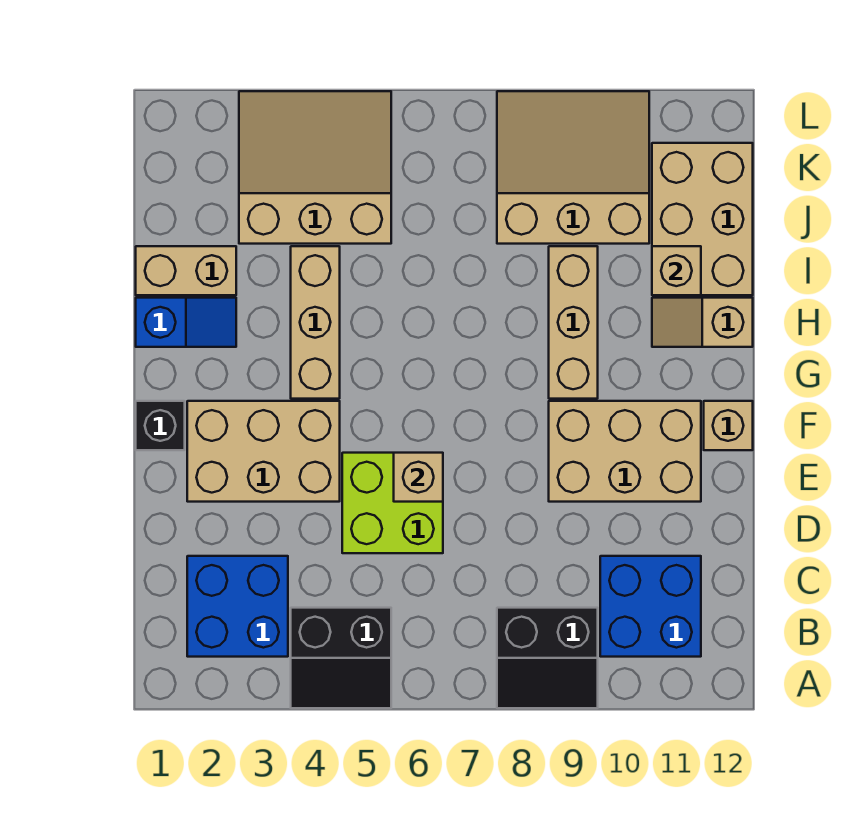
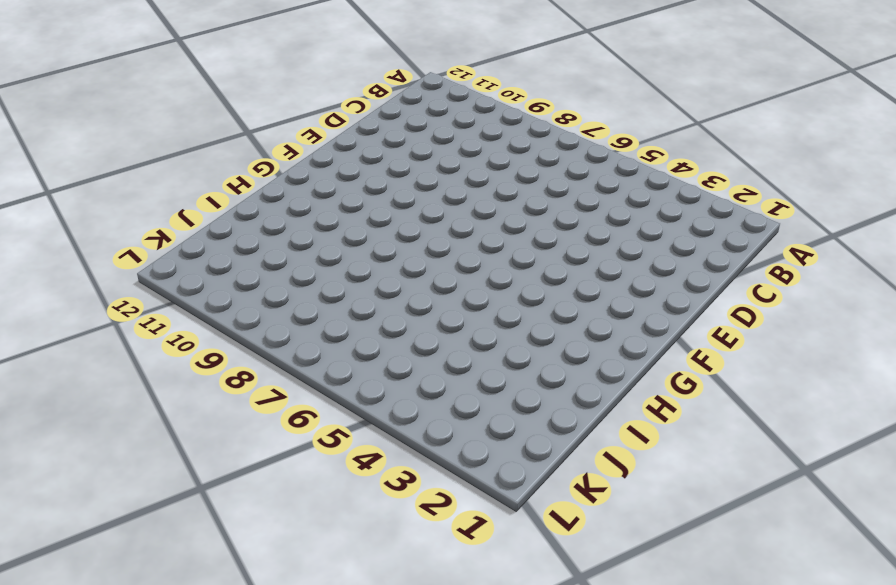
none -> black 2x2 slope [291,608,391,708]
none -> black 2x2 slope [497,608,598,708]
none -> blue 2x2 brick [187,556,288,657]

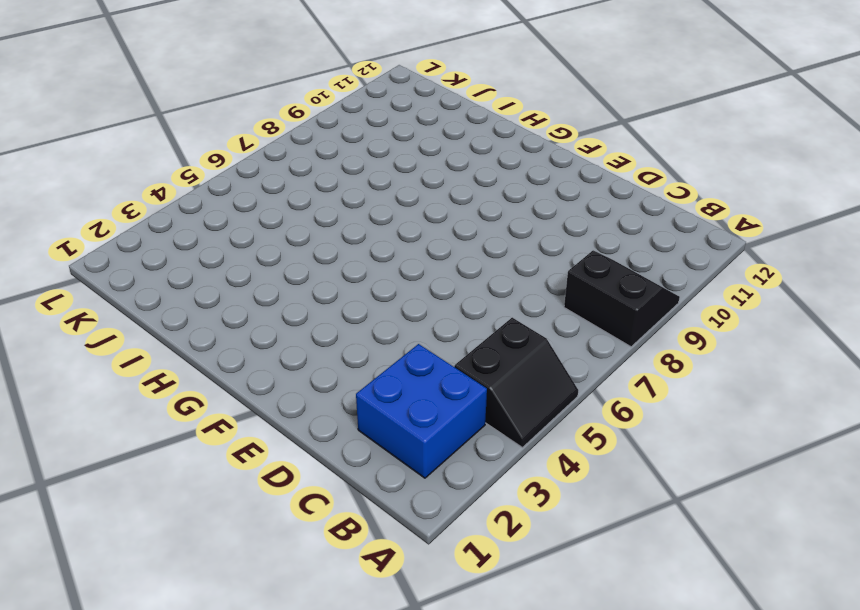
black 2x2 slope [564,250,680,347] -> black 2x2 slope turned to [497,608,598,708]
none -> blue 2x2 brick [600,556,701,657]
none -> lime 2x2 brick [342,453,443,553]
none -> tan 2x3 brick [187,401,340,502]

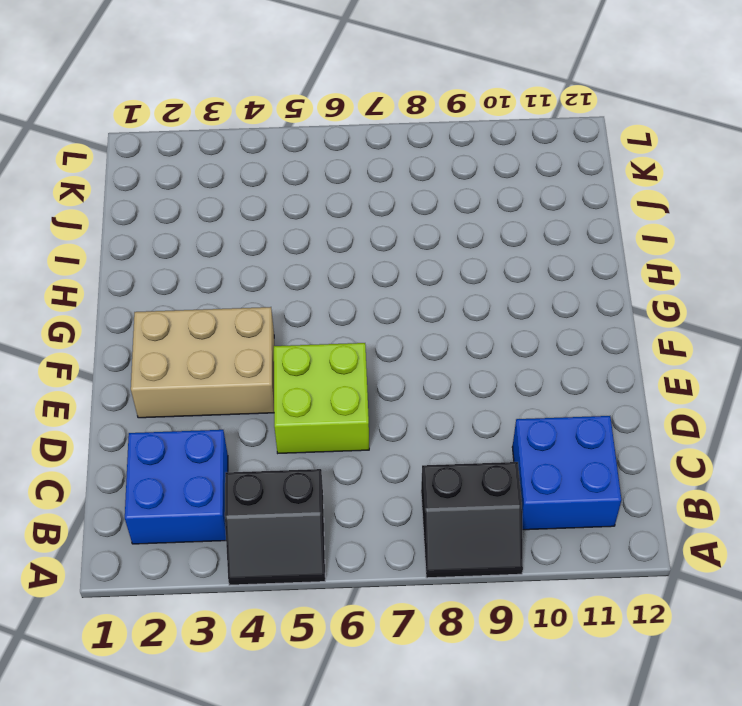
none -> tan 2x3 brick [549,401,701,502]
none -> black 1x1 brick [136,401,185,450]
none -> tan 1x1 brick [704,401,753,450]

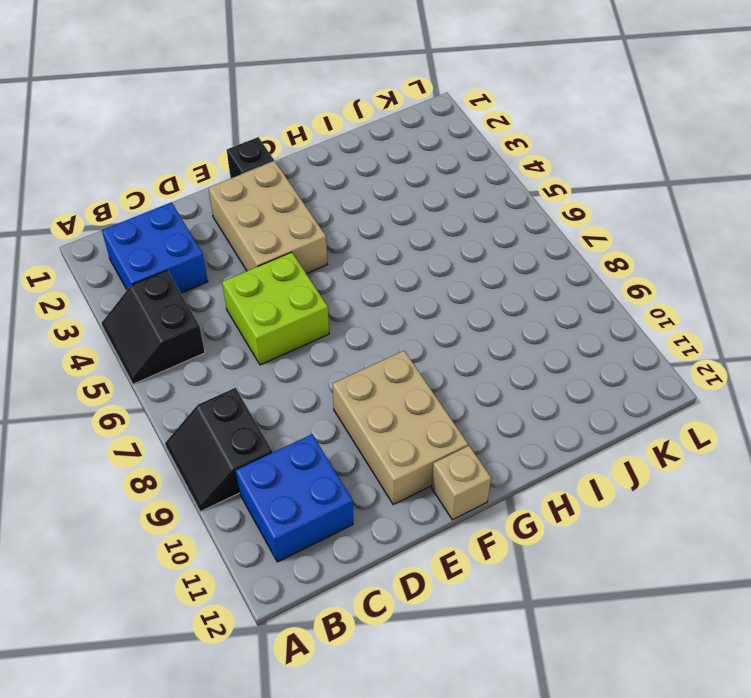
none -> tan 1x3 brick [291,246,340,399]
none -> tan 1x3 brick [549,246,598,399]
none -> blue 1x2 slope [136,298,236,347]

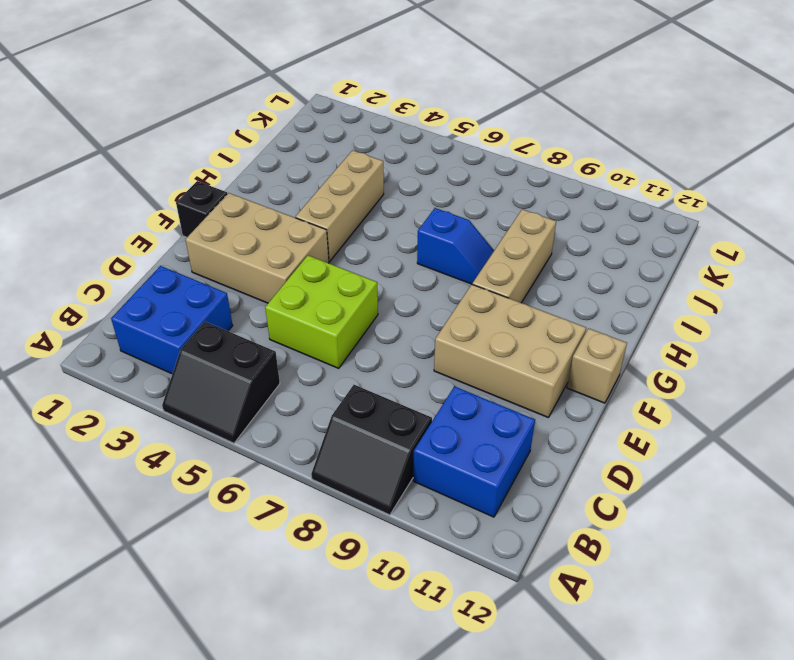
blue 1x2 slope [417,208,494,284] -> blue 1x2 slope moved to [136,298,236,347]
none -> tan 1x2 slope [652,298,753,347]
none -> tan 1x2 brick [136,246,236,295]
none -> tan 2x3 brick [652,143,753,295]

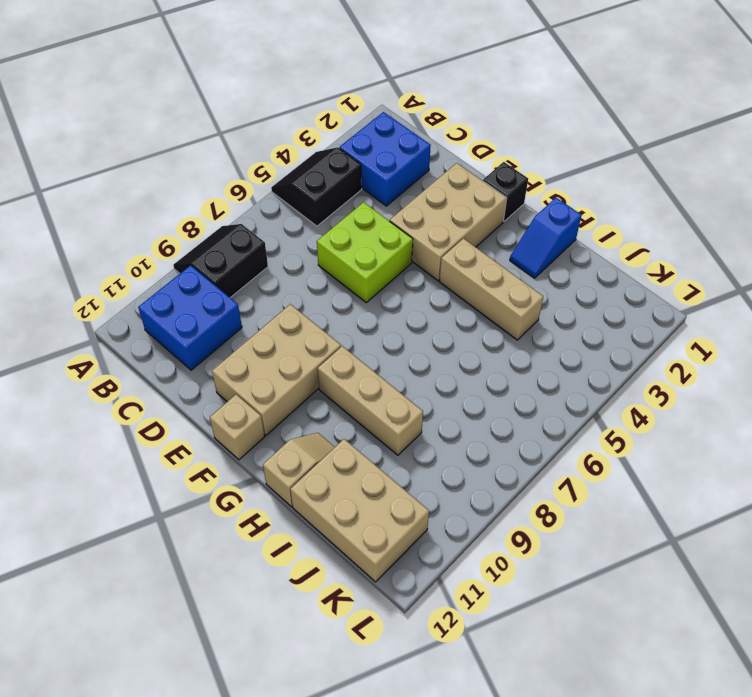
none -> tan 1x2 brick [136,246,236,295]
none -> tan 3x3 slope [239,91,391,244]
none -> tan 3x3 slope [497,91,649,244]

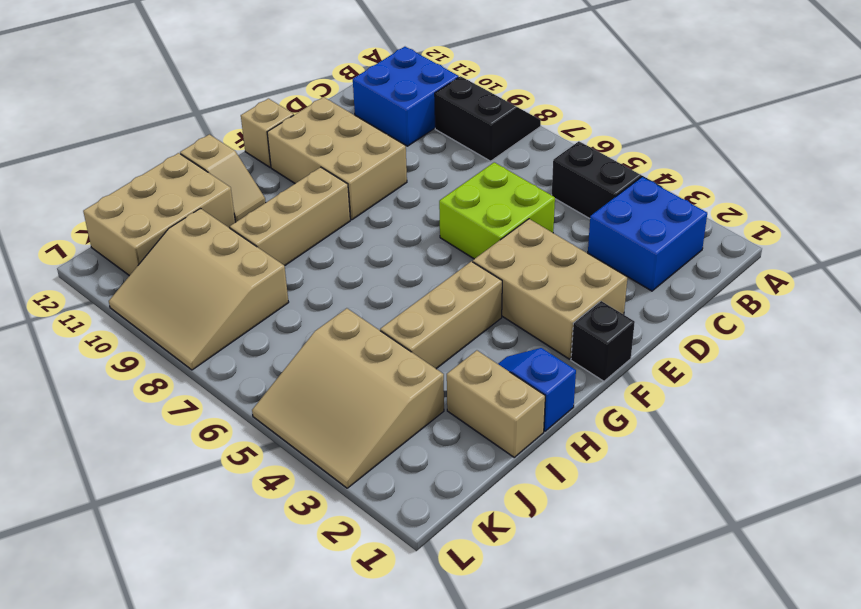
none -> tan 1x1 brick [394,453,443,502]
none -> tan 1x1 brick [652,246,701,295]

